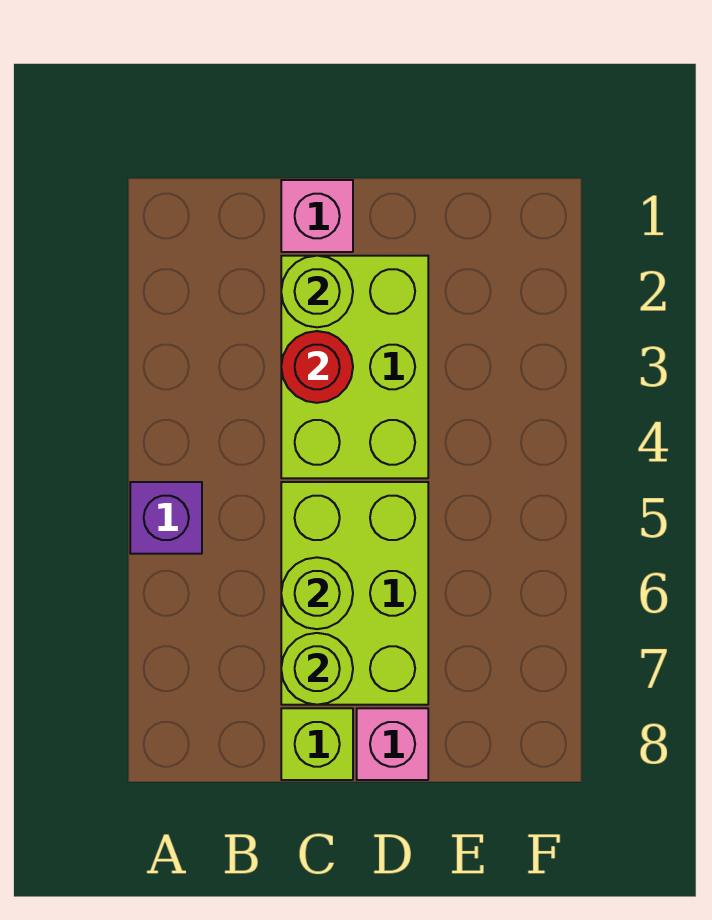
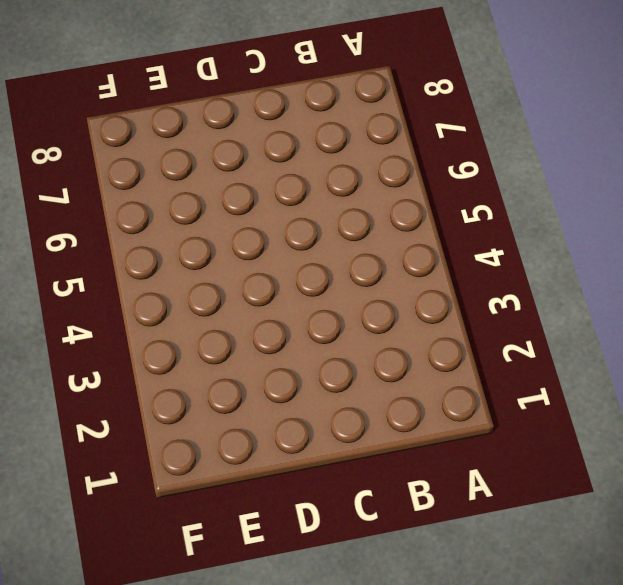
none -> purple 1x1 brick [130,482,202,554]
none -> pink 1x1 brick [281,180,353,252]

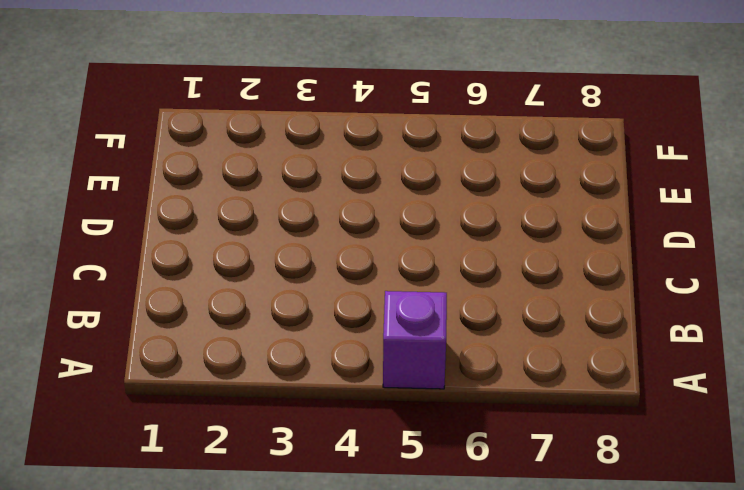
none -> pink 1x1 brick [281,180,353,252]
none -> lime 2x3 brick [281,256,428,478]

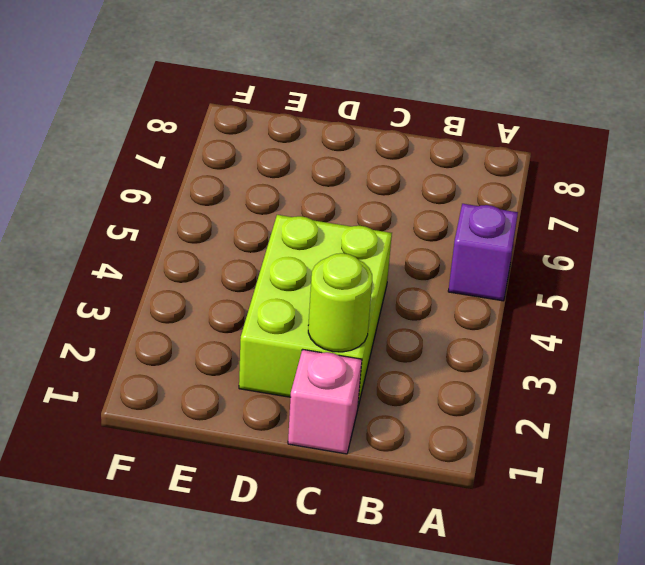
none -> lime 2x3 brick [281,482,428,705]
none -> lime 1x1 brick [281,708,353,780]

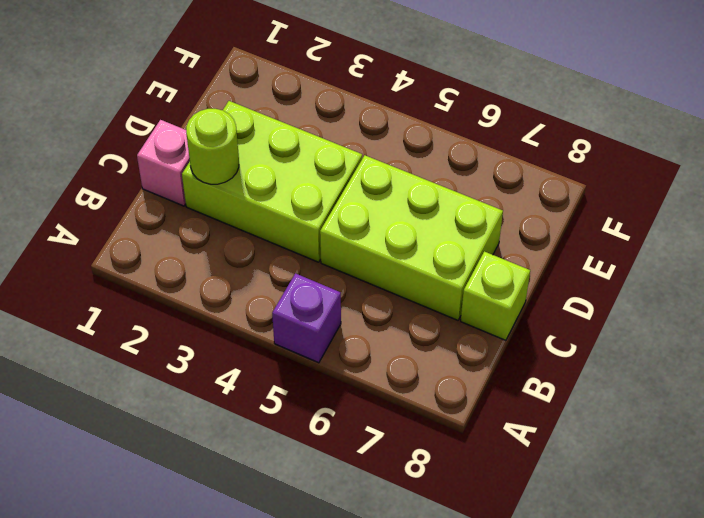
none -> pink 1x1 brick [357,708,428,780]
none -> red 1x1 round brick [281,331,353,403]

